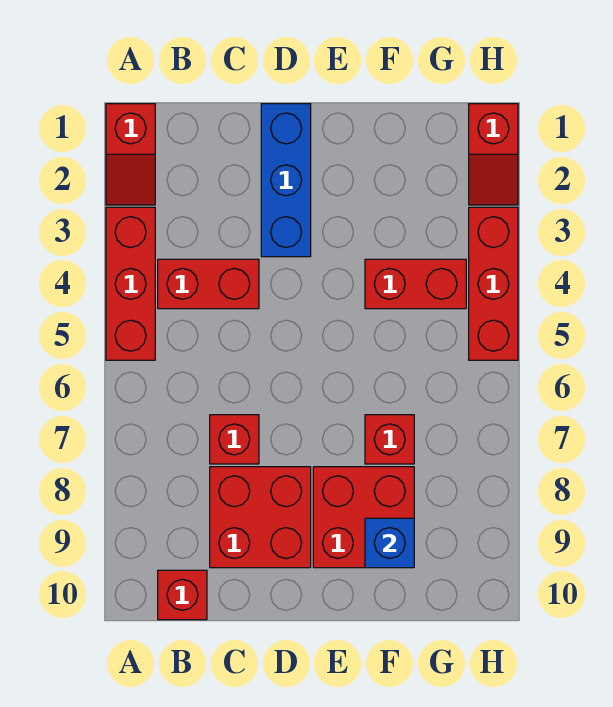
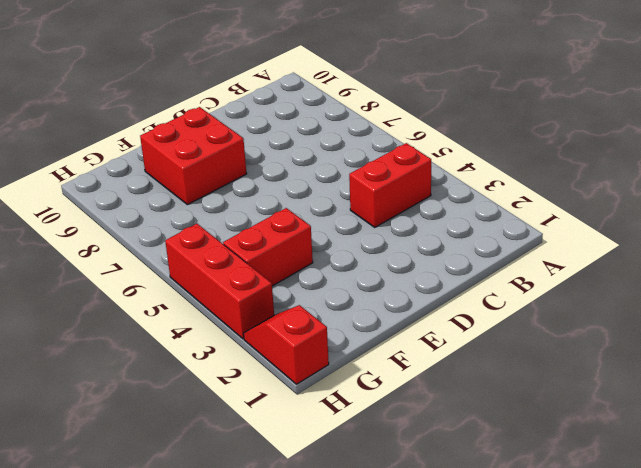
none -> red 1x2 slope [106,104,155,205]
none -> red 1x3 brick [106,207,155,360]
none -> red 1x1 brick [158,570,207,620]

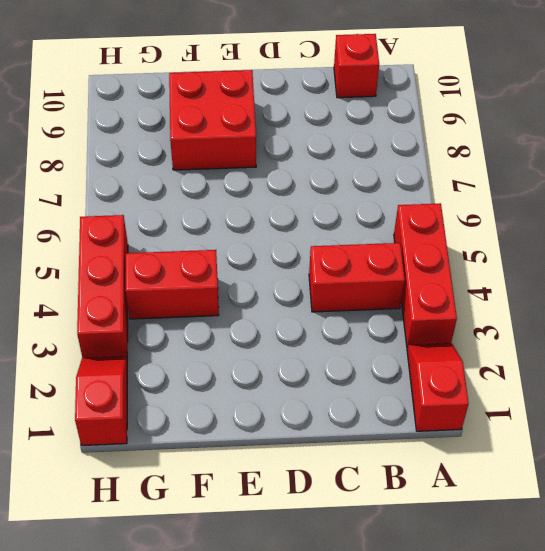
none -> red 1x1 brick [210,415,259,464]
none -> red 2x2 brick [210,467,311,568]
none -> blue 1x3 brick [261,104,311,257]

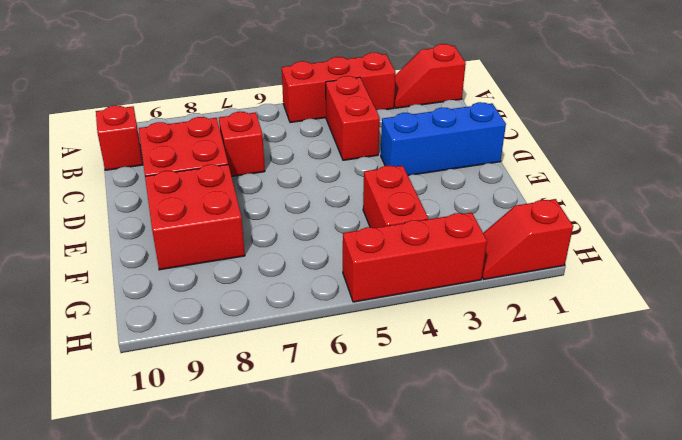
none -> red 1x1 brick [365,415,414,464]
none -> blue 1x1 brick [365,518,414,568]

